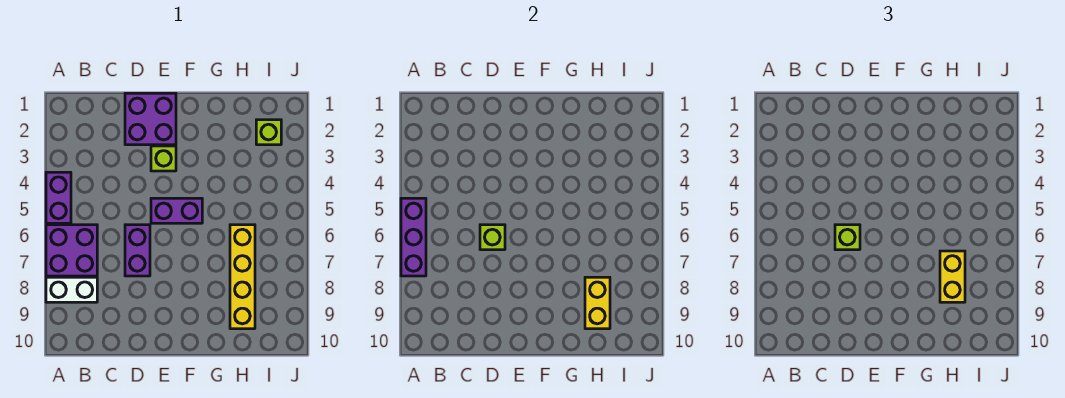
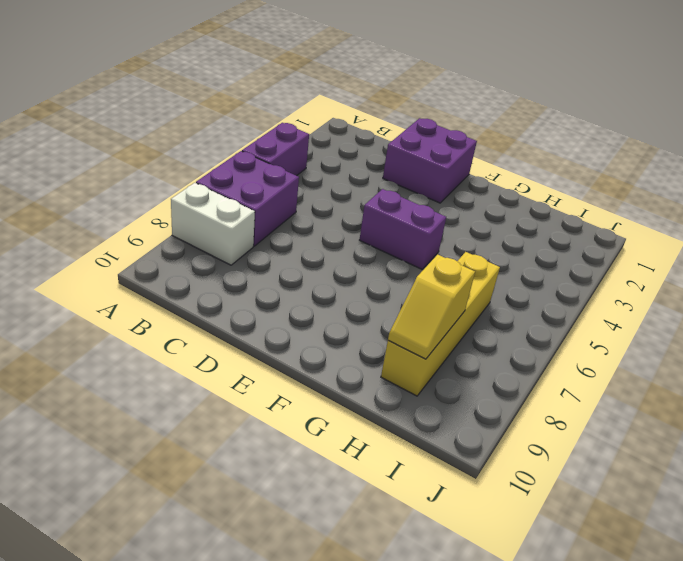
yellow 1x2 slope [388,254,475,359] -> yellow 1x2 brick [585,277,610,329]
none -> purple 1x2 brick [125,225,150,276]
none -> lime 1x1 brick [151,146,176,171]
none -> lime 1x1 brick [256,120,281,145]

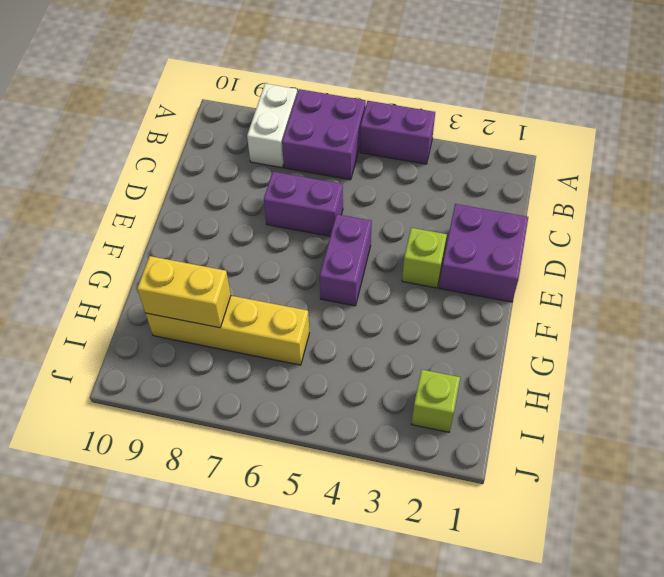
none -> purple 1x3 brick [401,198,426,276]
none -> lime 1x1 brick [480,225,505,250]
none -> lime 1x1 brick [835,225,860,250]

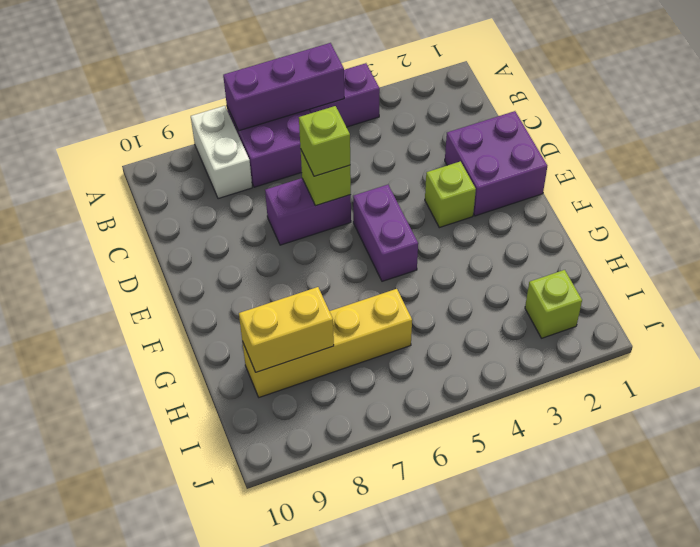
none -> yellow 1x2 brick [940,251,965,302]

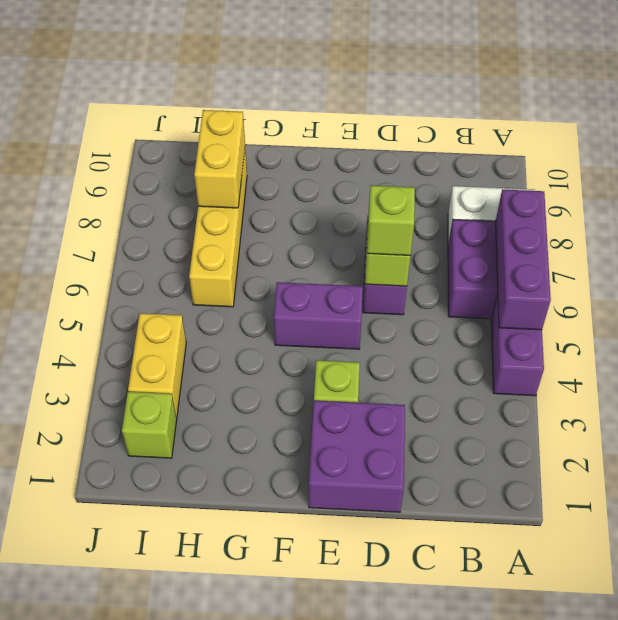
yellow 1x2 brick [128,313,186,418] -> yellow 1x2 brick moved to [940,251,965,302]

